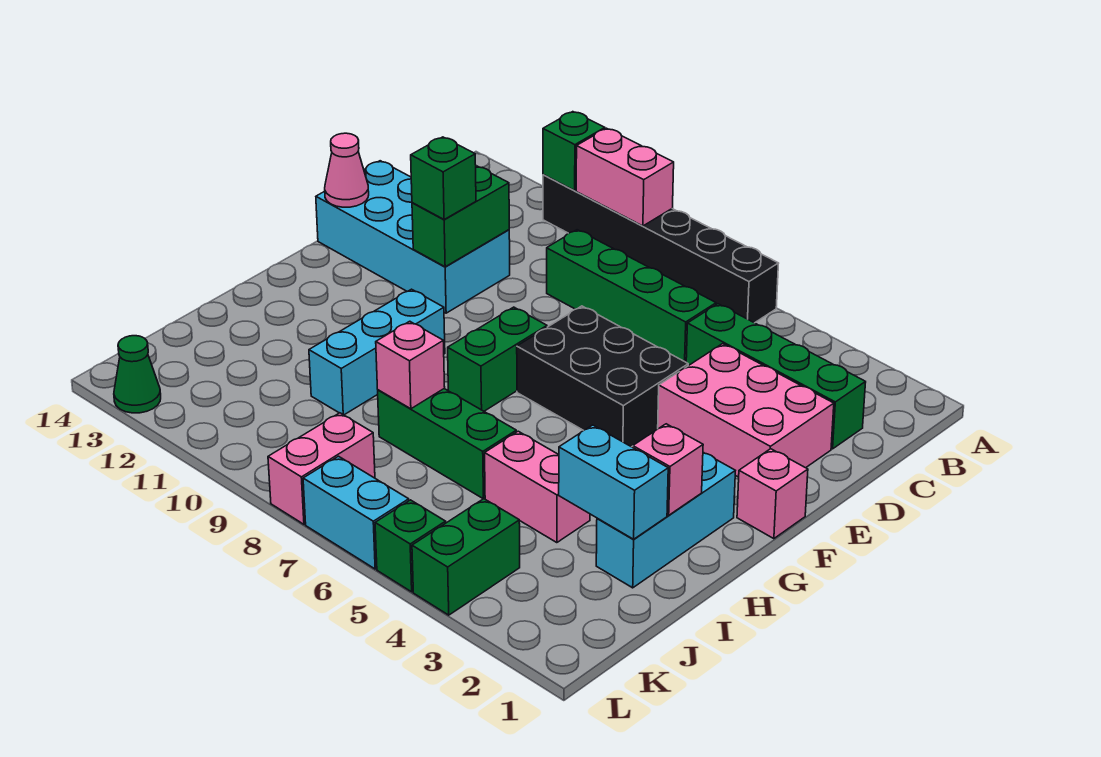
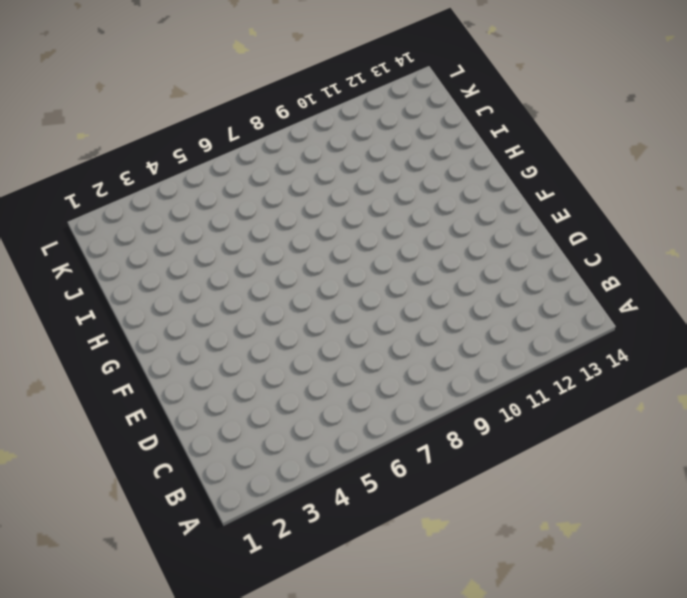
none -> black 1x6 brick [543,175,779,323]
none -> green 1x4 brick [686,304,866,449]
none -> green 1x4 brick [547,230,716,362]

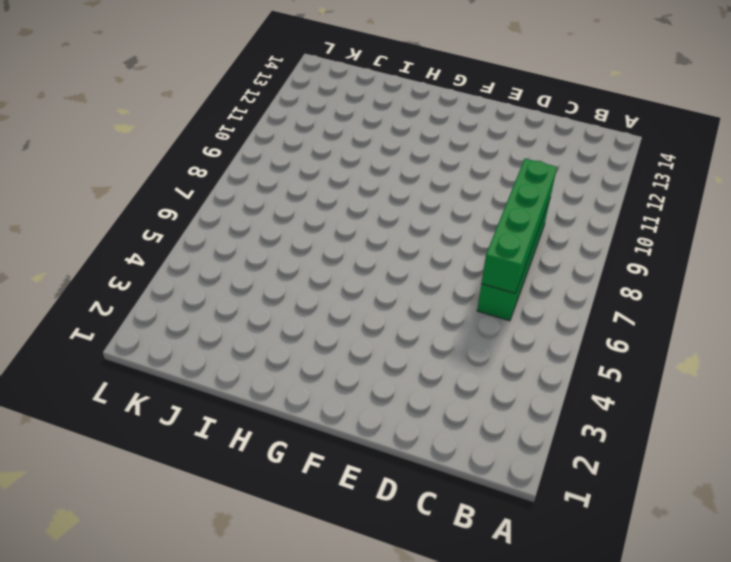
green 1x4 brick [481,159,557,293] -> green 1x4 brick moved to [686,304,866,449]
none -> black 1x6 brick [543,175,779,323]
none -> pink 2x3 brick [658,344,834,477]
none -> cyan 2x4 brick [316,161,510,313]

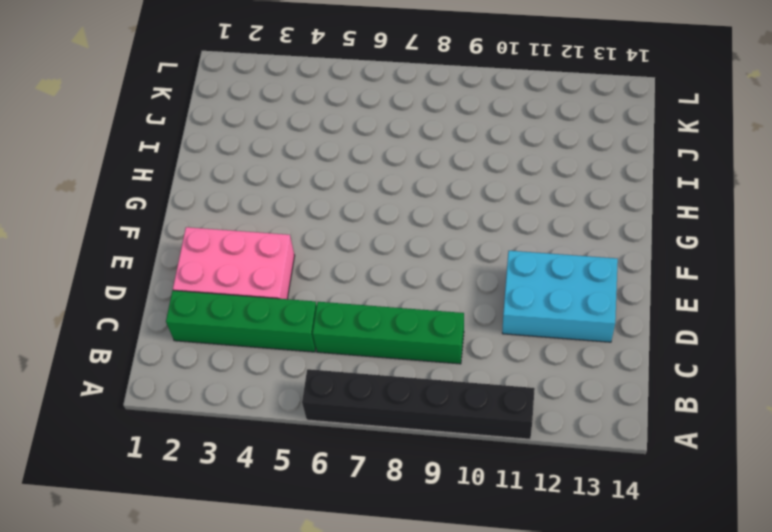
cyan 2x3 brick [502,251,618,342] -> cyan 2x4 brick [316,161,510,313]
none -> black 2x3 brick [517,306,688,447]
none -> pink 1x1 brick [737,449,808,539]
none -> green 1x2 brick [448,307,547,411]

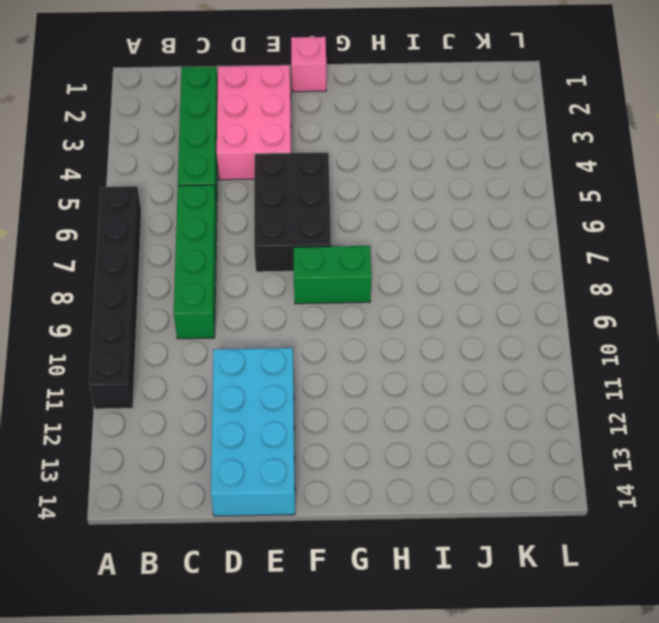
none -> cyan 1x3 brick [596,452,735,588]
none -> cyan 1x3 brick [309,289,445,415]
none -> pink 1x2 brick [485,431,590,543]

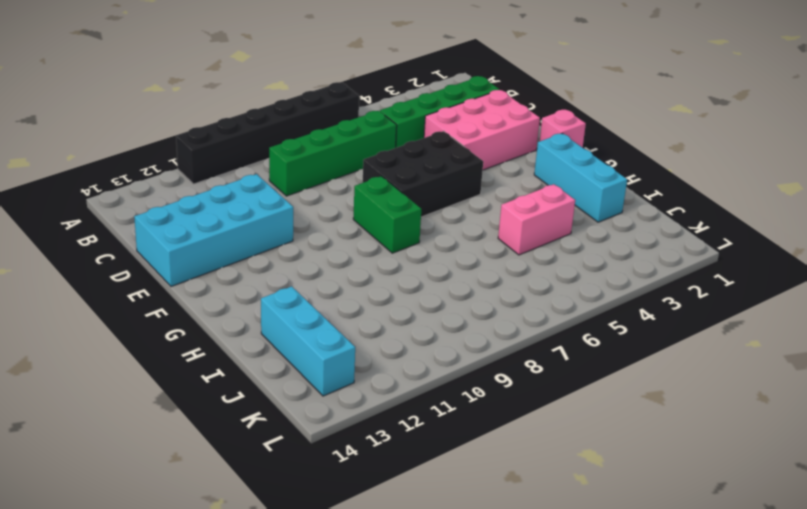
cyan 1x3 brick [261,286,355,396] -> cyan 1x3 brick moved to [309,289,445,415]
none -> green 1x3 brick [378,389,516,499]
none -> green 1x2 brick [412,499,520,615]
none -> pink 1x2 brick [268,413,375,524]

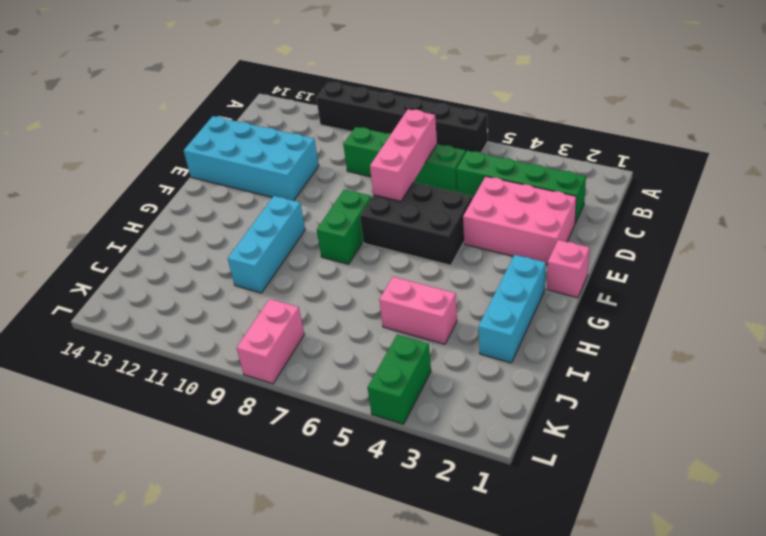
pink 1x3 brick [370,109,437,201] -> none
none -> green 1x3 brick [378,389,516,499]
none -> green 1x1 brick [375,500,446,592]
none -> cyan 1x2 brick [303,456,409,569]

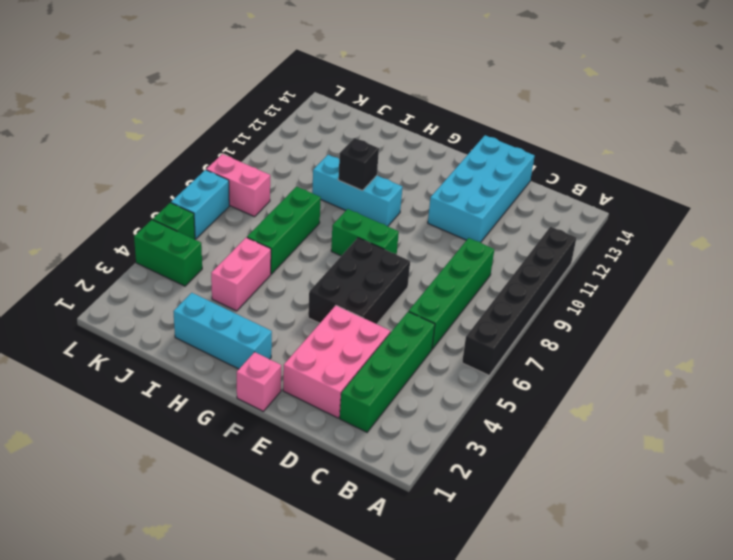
black 1x1 brick [338,138,379,190] -> none
none -> green 1x1 cone [114,336,161,413]
none -> pink 1x2 brick [576,128,674,226]
none -> green 1x1 brick [543,112,605,191]

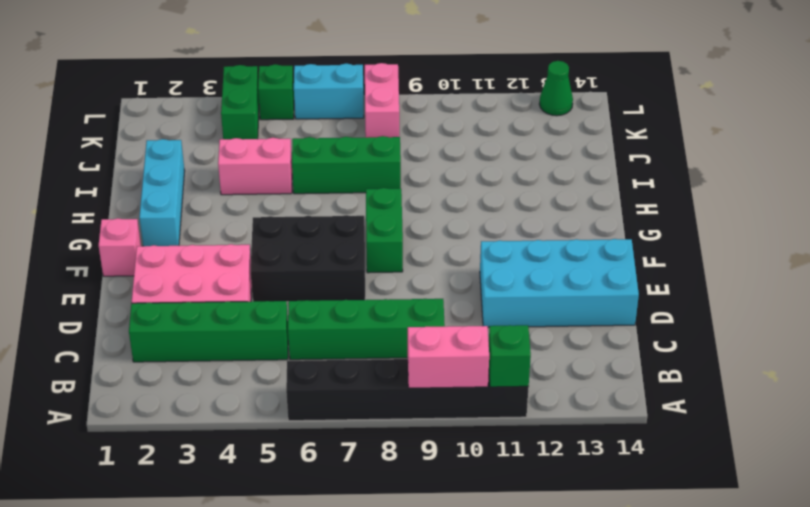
none -> cyan 1x3 brick [309,289,445,415]
none -> green 1x2 brick [412,166,509,267]
none -> pink 1x1 cone [325,133,369,207]

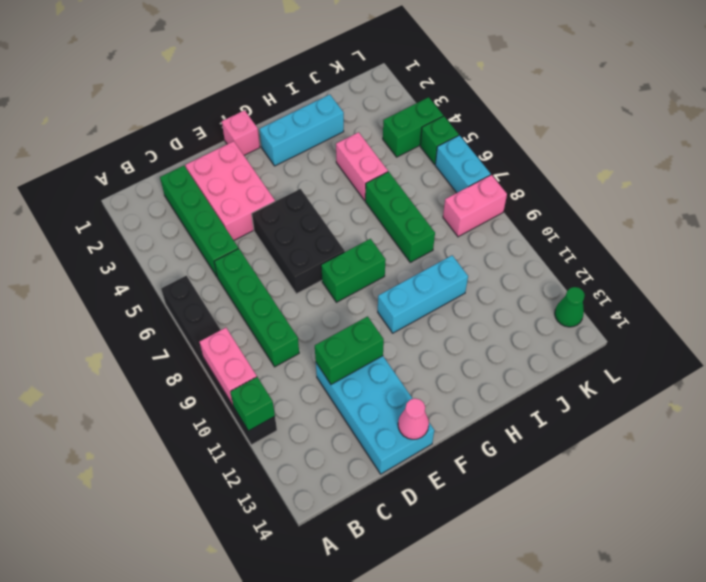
none -> pink 1x1 brick [633,424,703,515]
none -> cyan 1x2 brick [559,425,668,539]
none -> pink 1x1 brick [376,321,445,409]

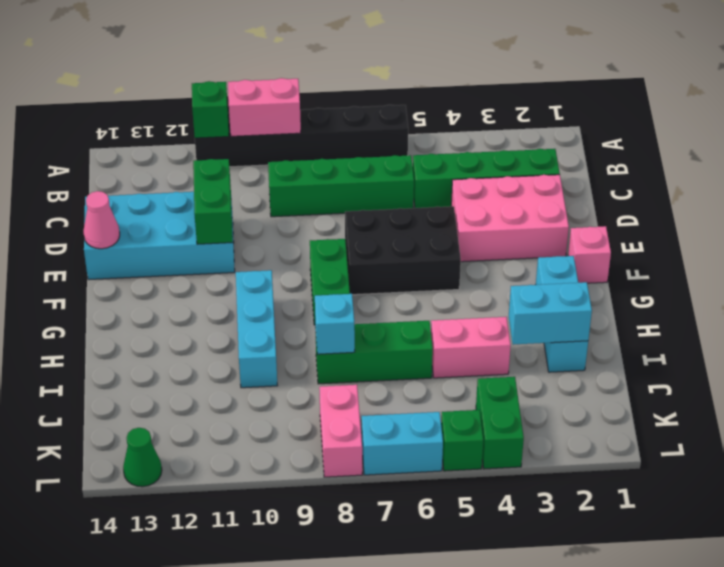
cyan 1x1 brick [315,294,355,354] -> pink 1x1 brick [376,321,445,409]
none -> pink 1x1 brick [633,424,703,515]
none -> green 1x1 brick [411,137,476,219]

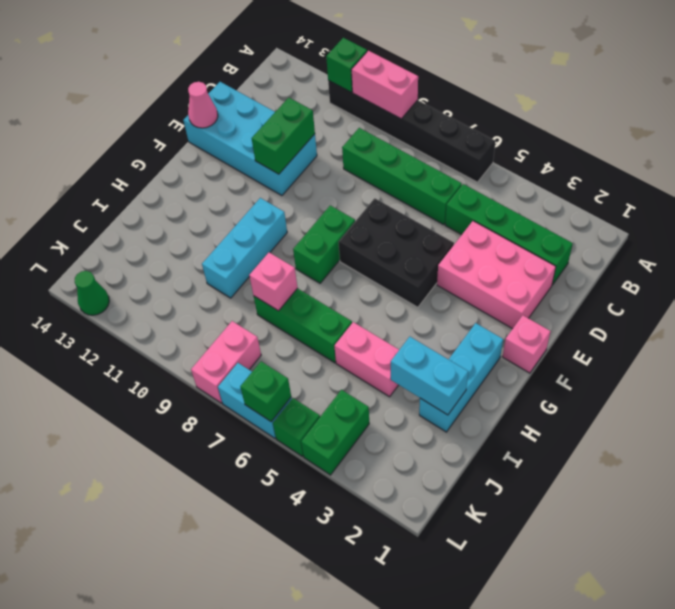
green 1x1 brick [240,361,291,422] -> green 1x1 brick moved to [411,137,476,219]
none -> pink 1x1 brick [633,424,703,515]

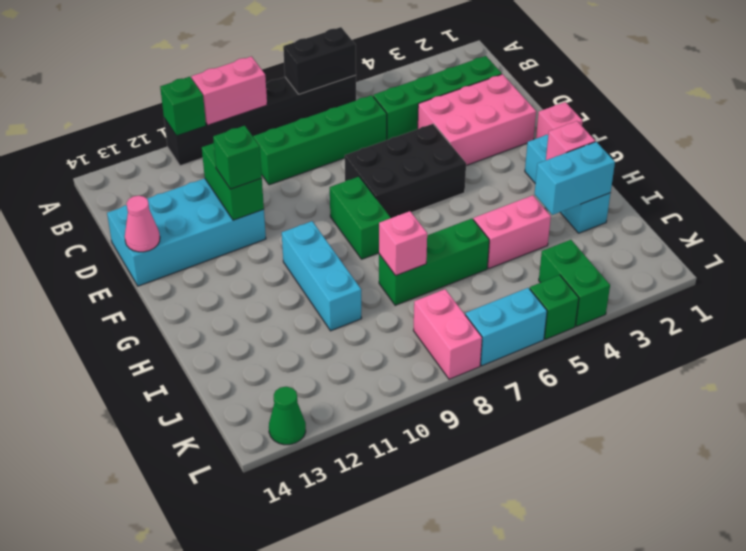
black 1x2 brick [283,27,356,94] -> none

